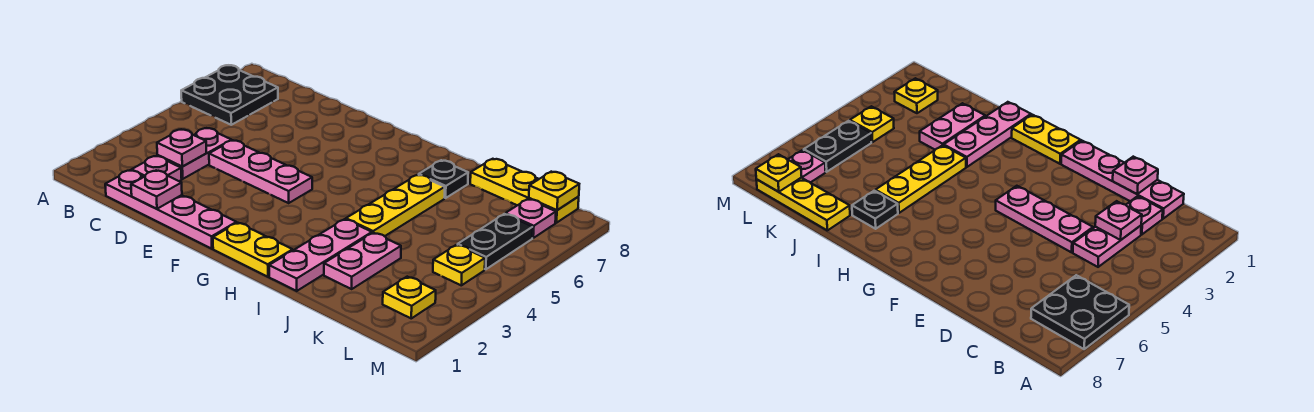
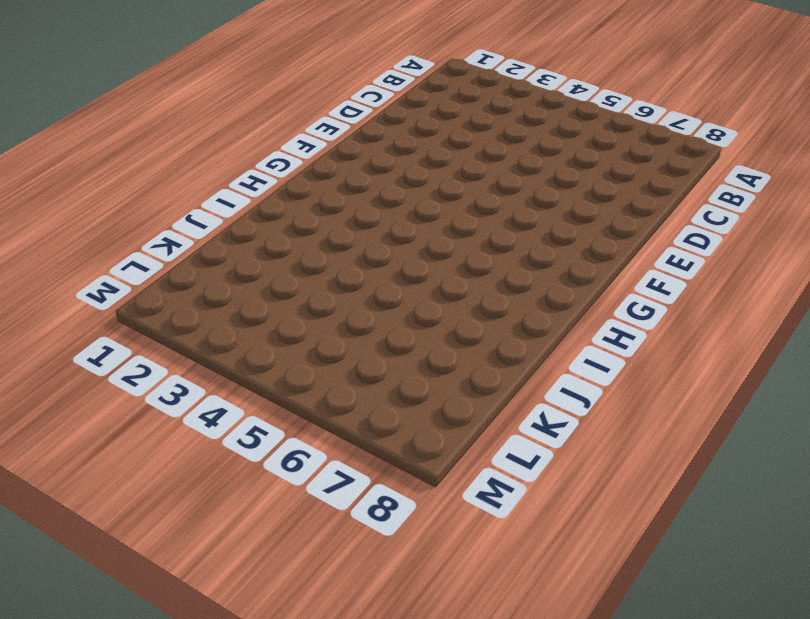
none -> black 2x2 plate [181,65,278,125]
none -> pink 1x4 plate [105,170,236,249]
none -> pink 1x1 plate [132,156,182,181]

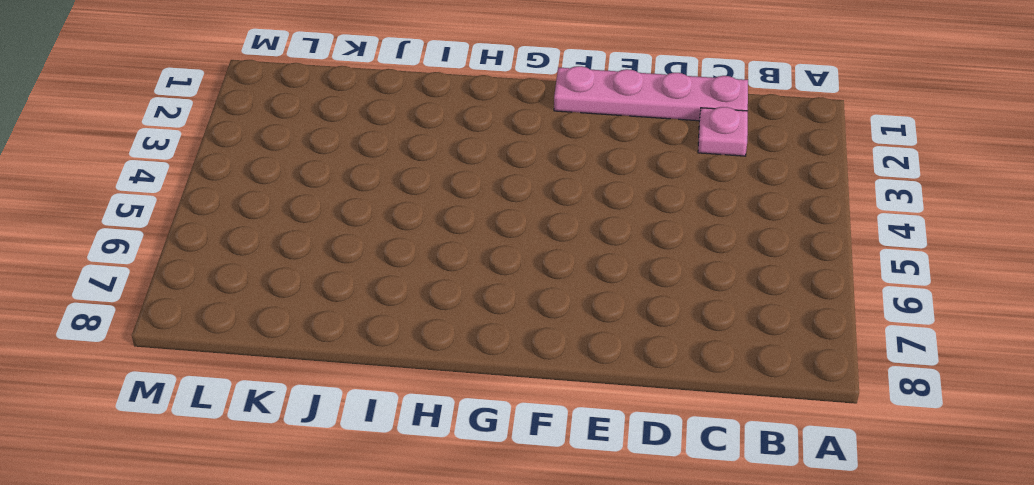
none -> black 2x2 plate [181,65,278,125]
none -> pink 1x2 plate [157,128,231,179]
none -> pink 1x3 plate [209,140,312,203]

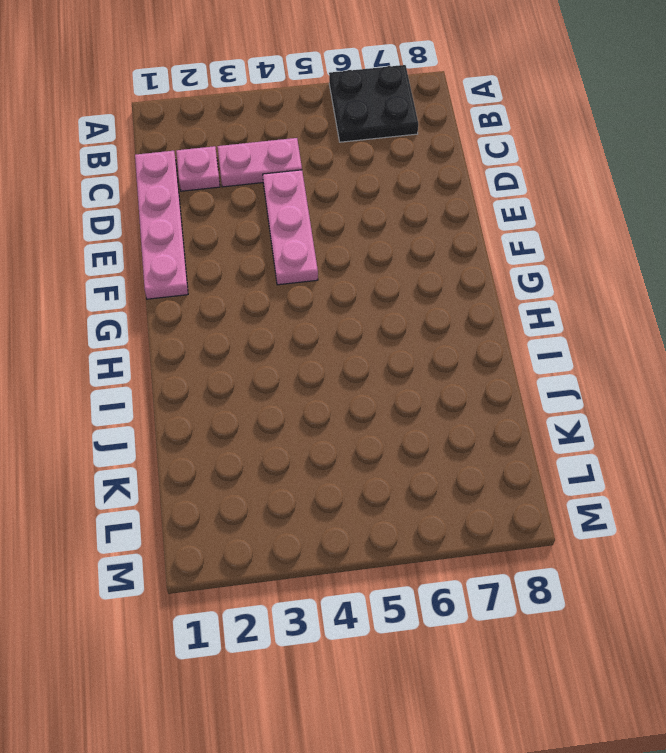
none -> yellow 1x2 plate [213,223,293,277]
none -> pink 1x3 plate [269,219,372,291]
none -> yellow 1x3 plate [346,175,445,236]

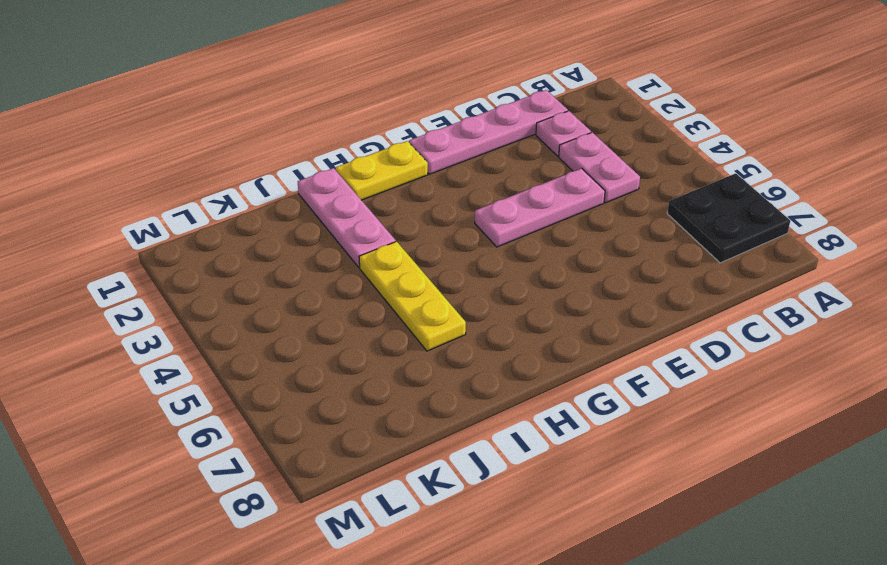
none -> black 1x1 plate [419,160,468,198]
none -> pink 1x2 plate [324,233,401,289]
none -> yellow 1x3 plate [470,159,579,223]

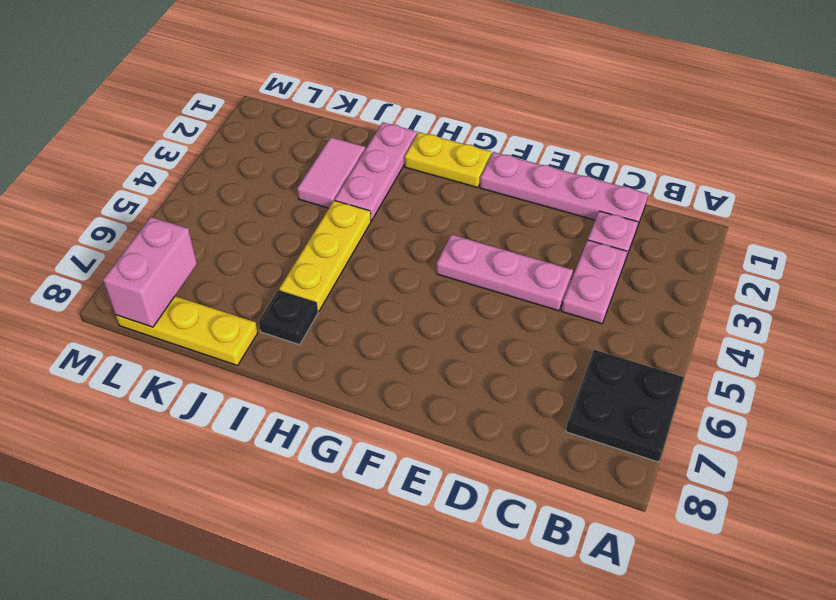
pink 1x2 tile [297,137,365,208] -> pink 1x2 plate [324,233,401,289]
pink 1x2 brick [103,217,197,327] -> yellow 1x1 plate [529,172,579,210]
none -> yellow 1x1 plate [383,277,436,318]
none -> yellow 1x1 plate [433,245,485,285]
none -> black 1x2 plate [458,214,533,269]

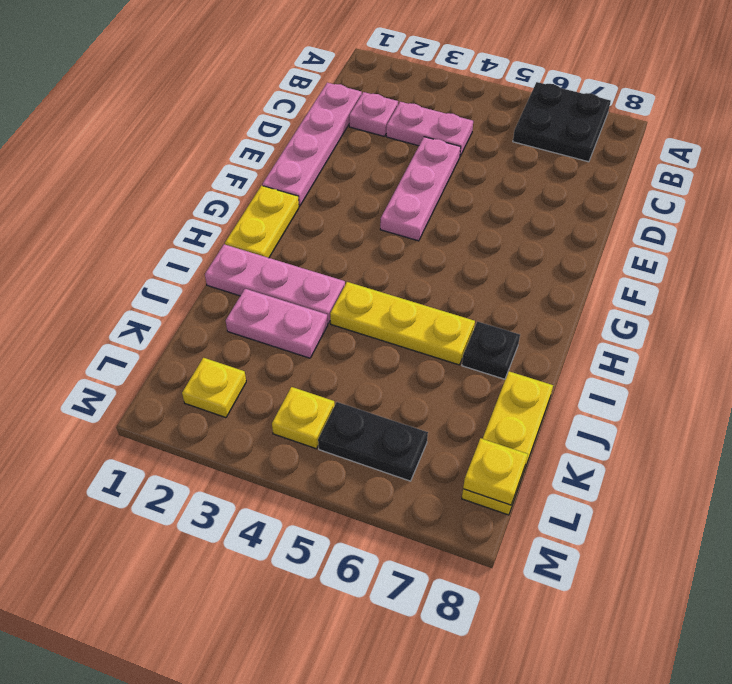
none -> pink 1x1 plate [506,199,556,238]
none -> pink 1x1 plate [157,130,206,167]
none -> pink 1x1 plate [131,170,182,209]

